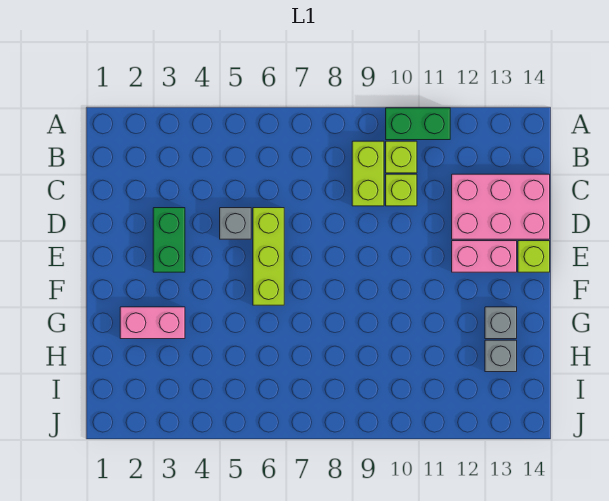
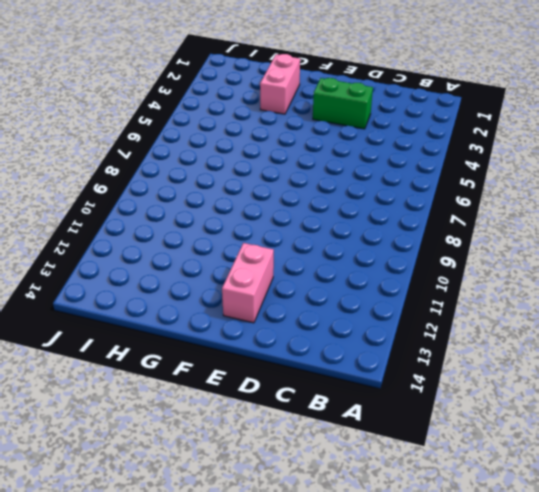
none -> green 1x2 brick [386,108,450,140]
none -> lime 1x2 brick [352,141,384,206]
none -> lime 1x1 brick [386,141,417,173]

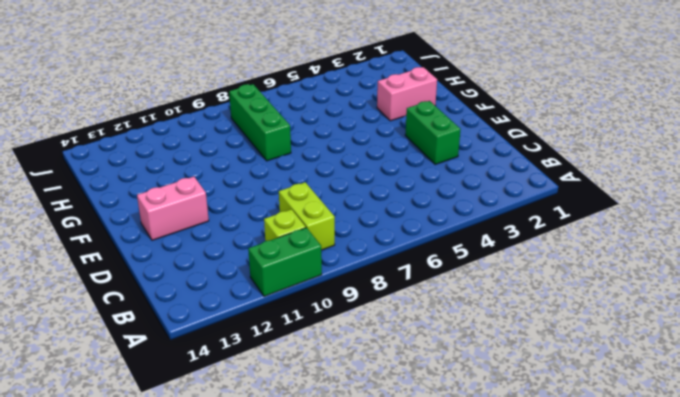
green 1x3 brick [229,84,291,161] -> none
none -> lime 1x1 brick [386,174,417,206]
none -> pink 2x3 brick [452,174,550,239]
none -> grey 1x1 brick [220,208,251,239]

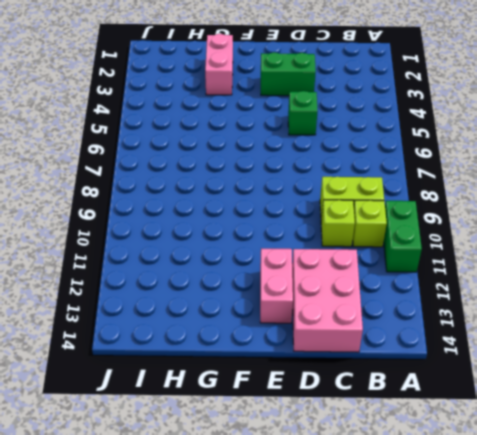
green 1x1 brick [288,91,318,135] -> grey 1x1 brick [220,208,251,239]
none -> lime 1x3 brick [253,208,284,305]
none -> lime 1x1 brick [518,241,550,272]
none -> grey 1x1 brick [485,307,517,339]

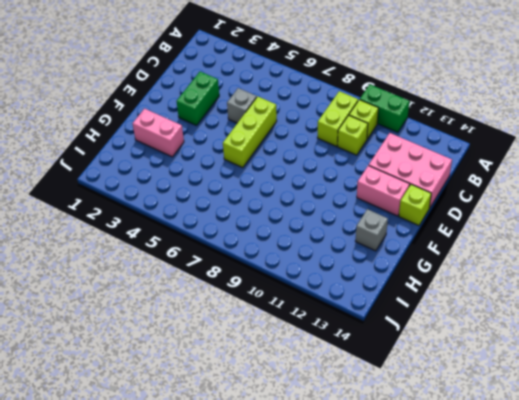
none -> grey 1x1 brick [485,340,517,372]

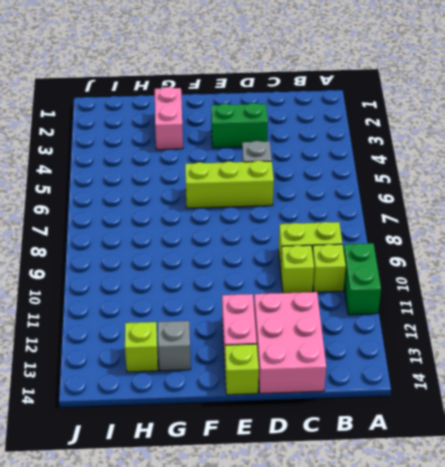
lime 1x1 brick [125,322,158,372] -> grey 1x1 brick [485,340,517,372]

